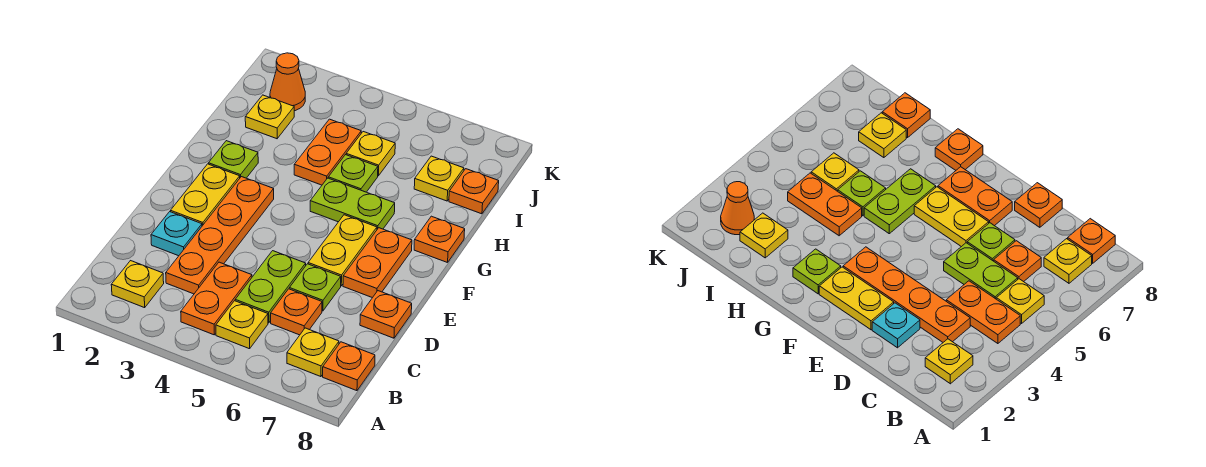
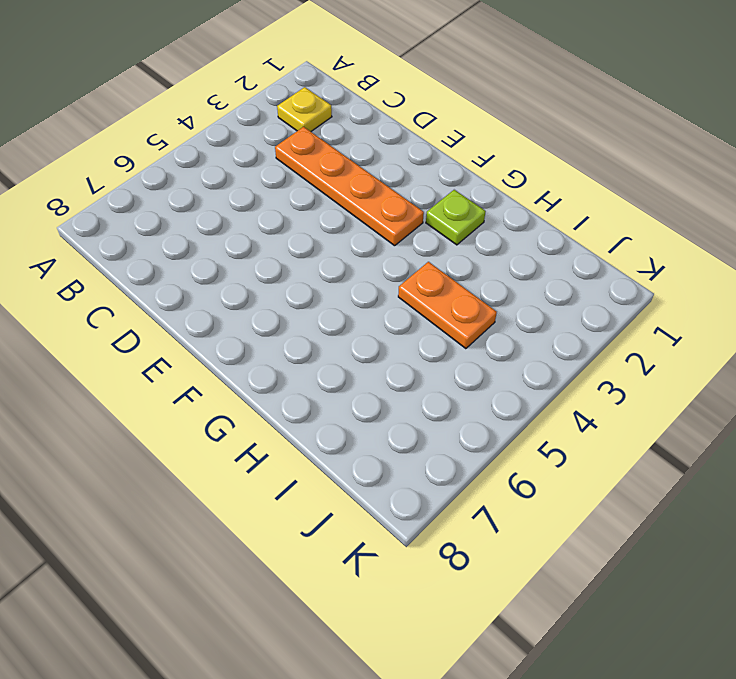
none -> orange 1x2 plate [181,262,252,335]
none -> yellow 1x1 plate [216,301,268,349]
none -> yellow 1x1 plate [287,328,339,377]

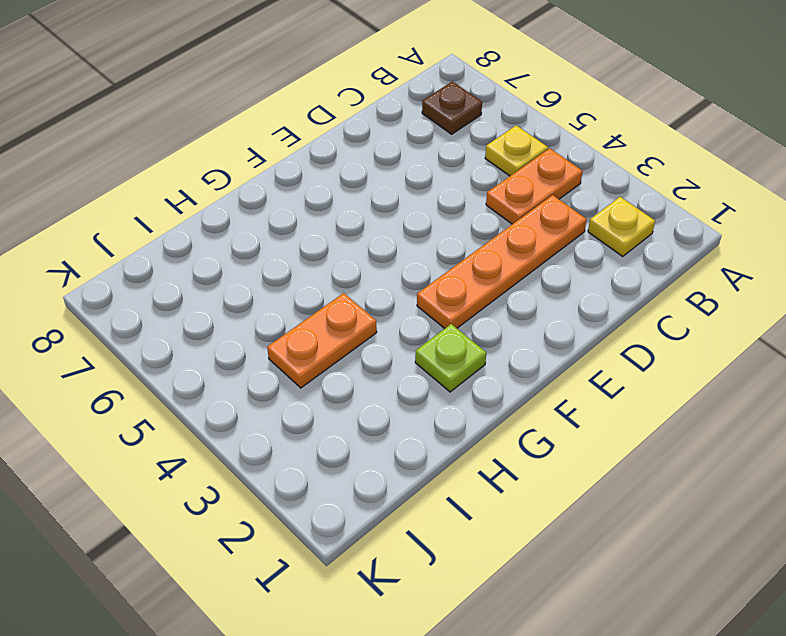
brown 1x1 plate [422,82,482,134] -> yellow 1x1 plate [287,328,339,377]
none -> orange 1x1 plate [323,342,375,391]
none -> lime 1x2 plate [235,251,306,323]
none -> orange 1x1 plate [271,289,322,335]

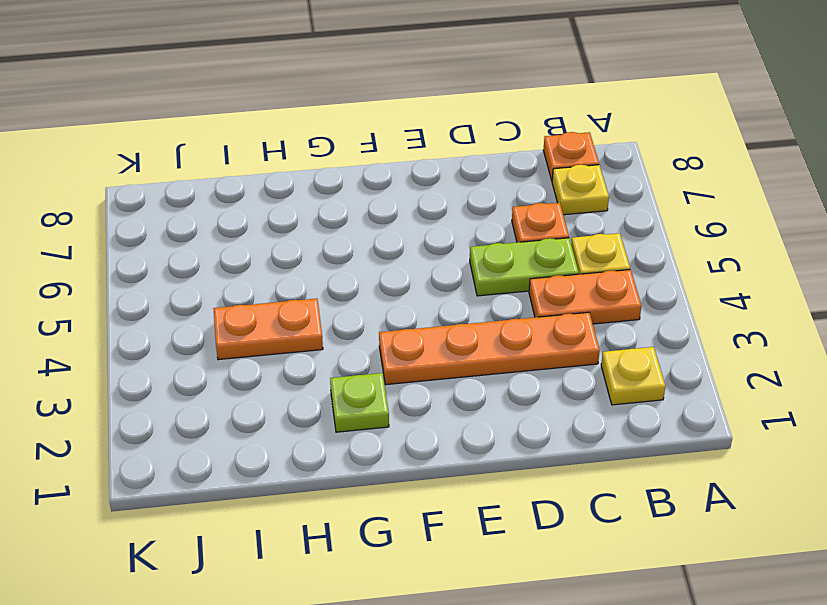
none -> cyan 1x1 plate [151,212,202,256]
none -> lime 1x1 plate [289,264,341,311]
none -> orange 1x1 plate [360,291,412,338]

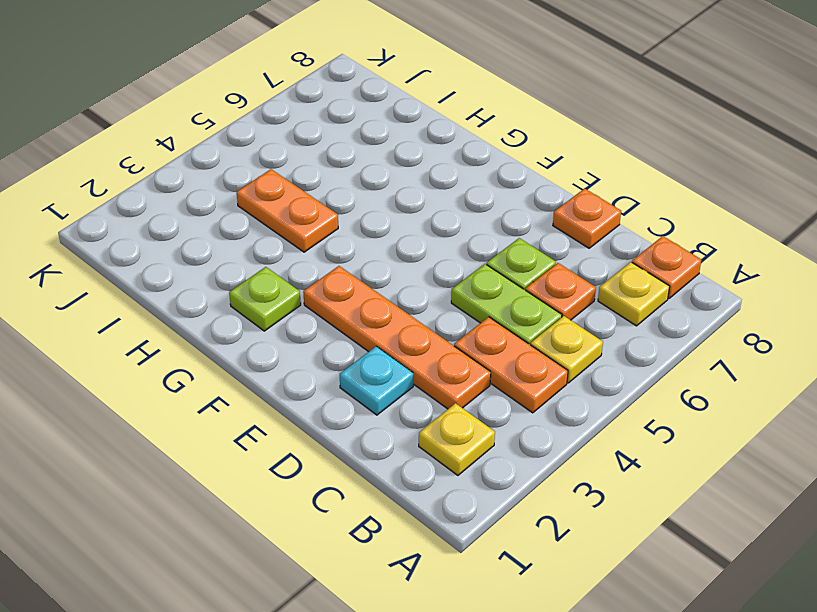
none -> yellow 1x2 plate [170,164,240,226]
none -> yellow 1x2 plate [308,215,377,286]
none -> orange 1x2 plate [343,228,412,298]

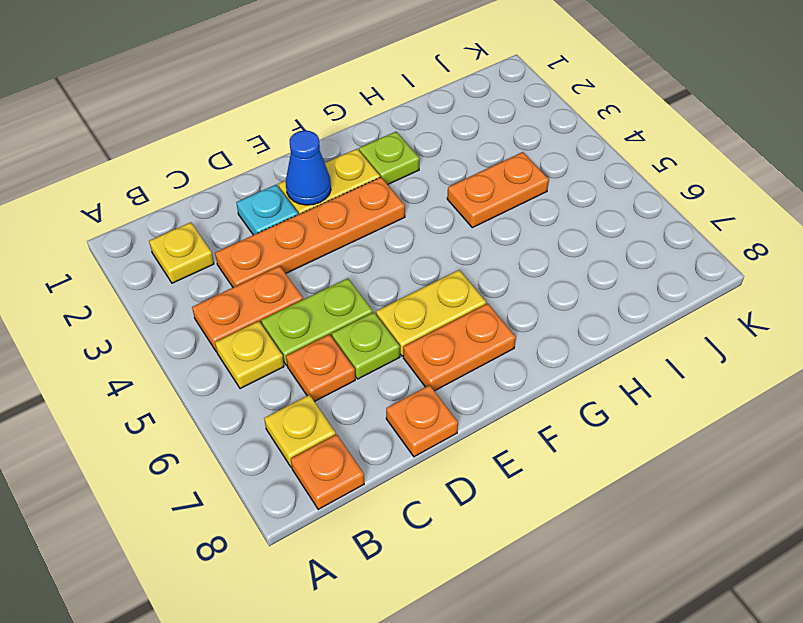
blue 1x1 cone [286,130,331,205] -> none
none -> lime 1x2 plate [310,178,395,229]
none -> orange 1x1 plate [414,216,465,263]
none -> lime 1x1 plate [328,155,378,192]

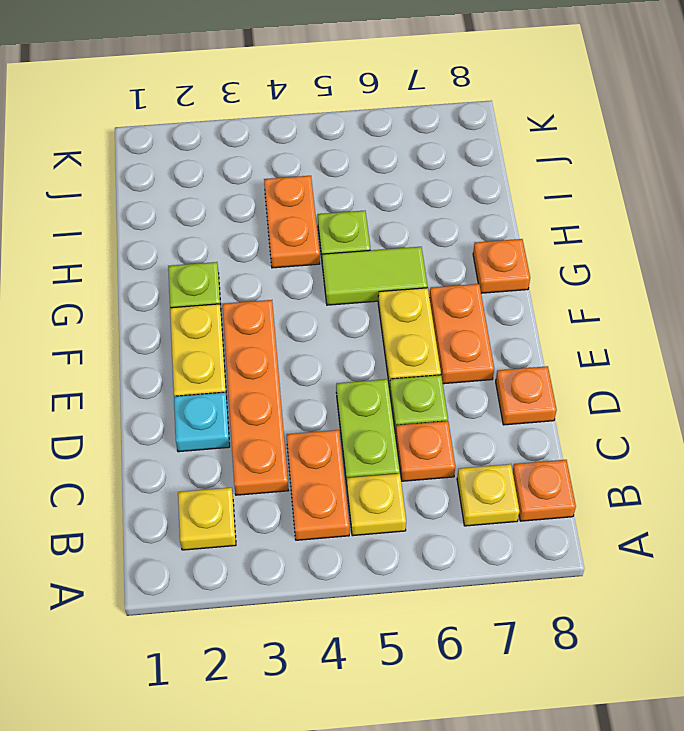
lime 1x2 tile [322,247,427,305] -> lime 1x2 plate [310,178,395,229]
none -> yellow 1x1 plate [245,95,294,139]
none -> yellow 1x1 plate [346,132,395,176]
none -> yellow 1x1 plate [414,156,464,201]

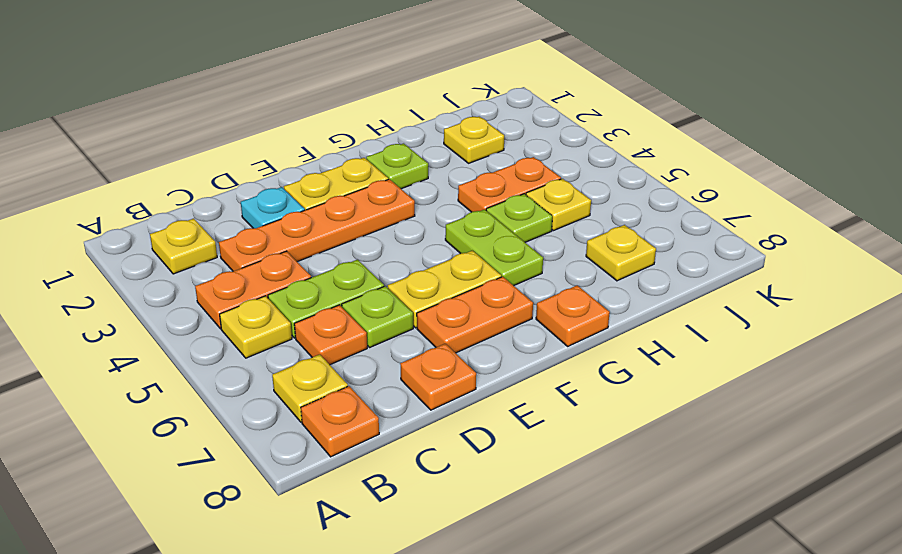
none -> orange 1x1 plate [449,169,499,214]
none -> orange 1x1 cone [270,53,305,111]

